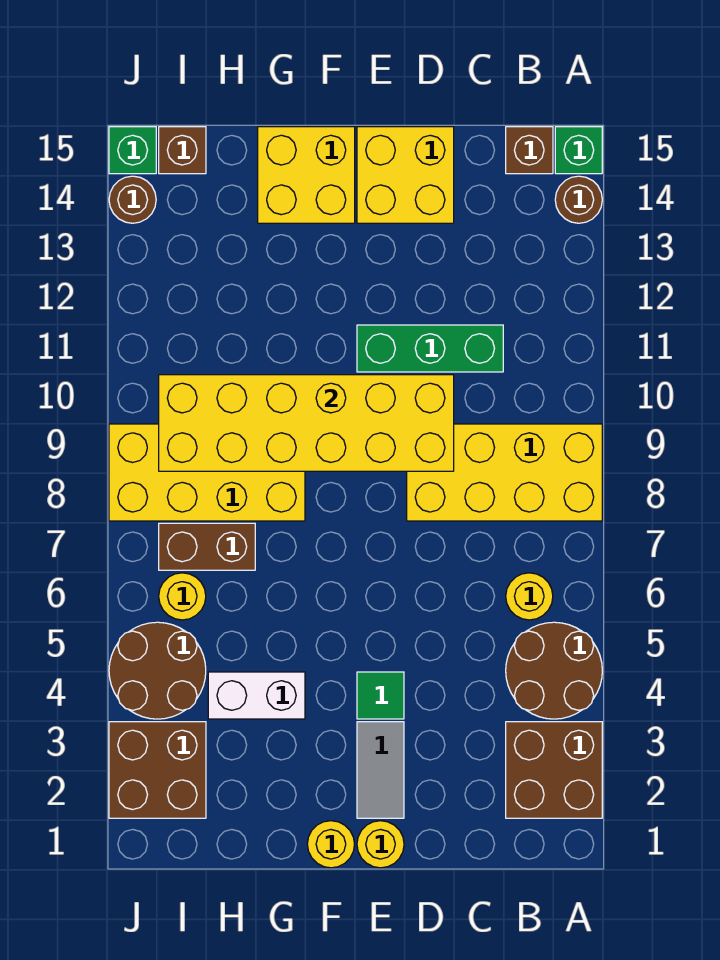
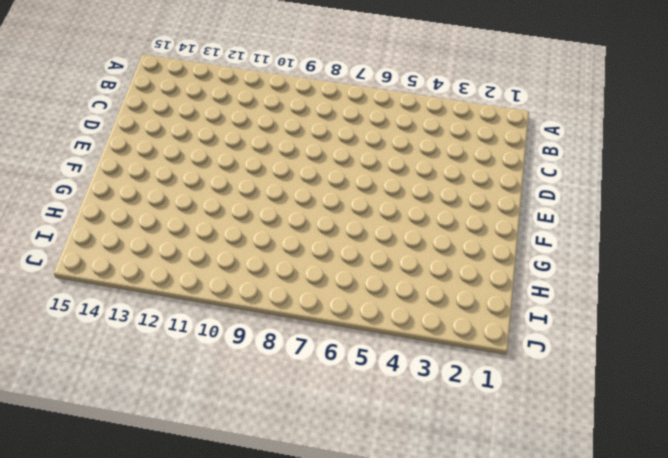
none -> brown 2x2 brick [506,722,602,818]
none -> brown 2x2 round brick [506,622,602,719]
none -> yellow 2x4 brick [407,424,602,521]

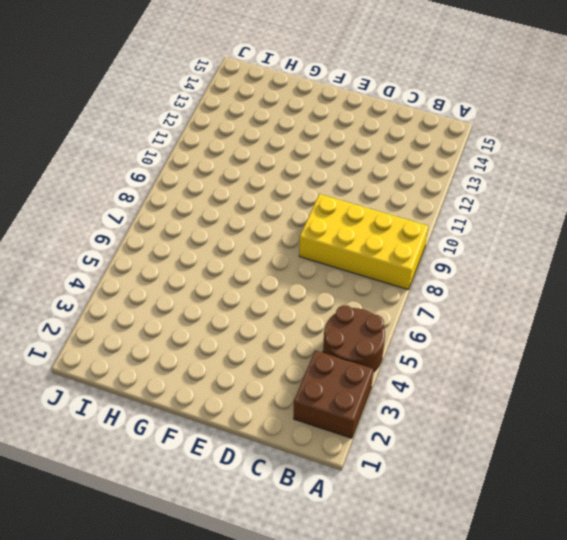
none -> brown 1x1 round brick [555,176,602,223]
none -> green 1x1 brick [555,127,602,174]
none -> yellow 1x1 round brick [506,573,553,620]

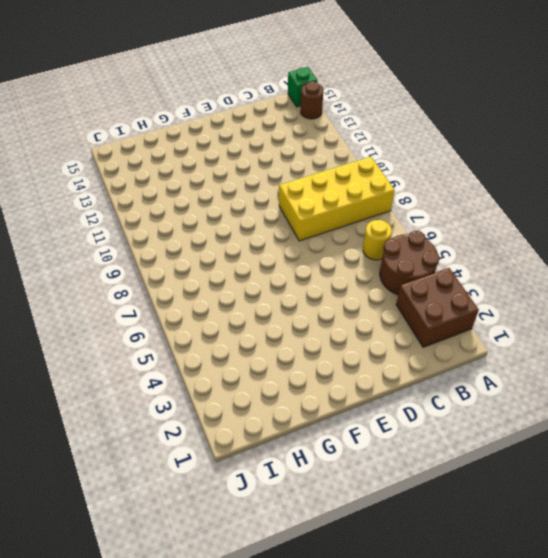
none -> brown 1x1 brick [506,127,553,174]
none -> green 1x3 brick [357,325,503,372]
none -> yellow 2x2 brick [357,127,454,223]

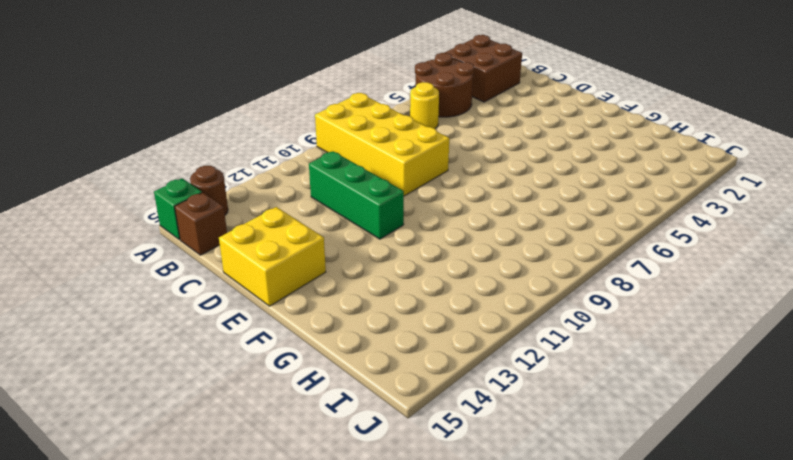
none -> yellow 1x1 round brick [357,821,404,868]
none -> grey 1x2 tile [357,722,404,818]
none -> green 1x1 tile [357,672,404,719]

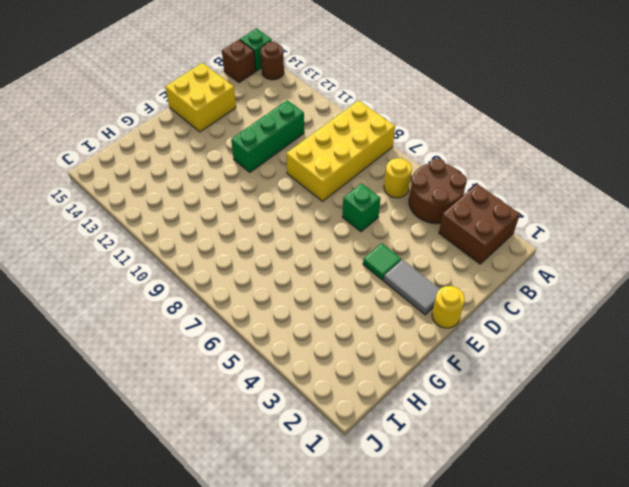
green 1x1 brick [342,183,380,232] -> green 1x1 brick moved to [109,127,156,174]
none -> yellow 1x1 round brick [307,821,355,868]
none -> yellow 2x2 brick [258,127,355,223]
none -> white 1x2 brick [208,672,305,719]

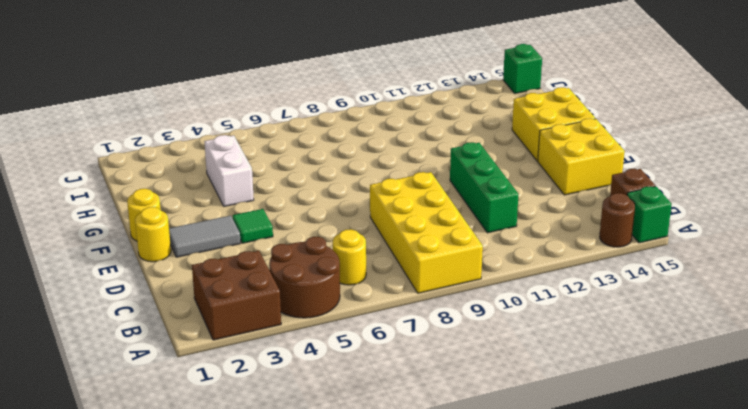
none -> yellow 2x4 brick [109,424,305,521]
none -> brown 1x2 brick [159,523,255,570]
none -> brown 2x2 brick [109,722,206,818]

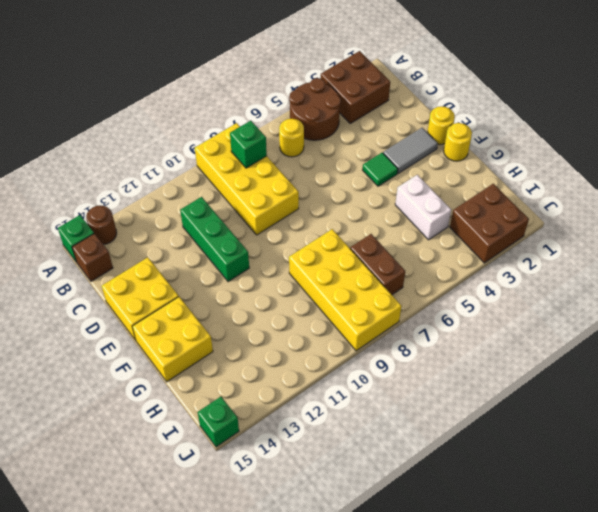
green 1x1 brick [230,121,267,168] -> none
none -> brown 2x2 round brick [109,622,206,719]
none -> yellow 1x1 round brick [159,573,206,620]
none -> brown 1x1 brick [159,127,206,174]

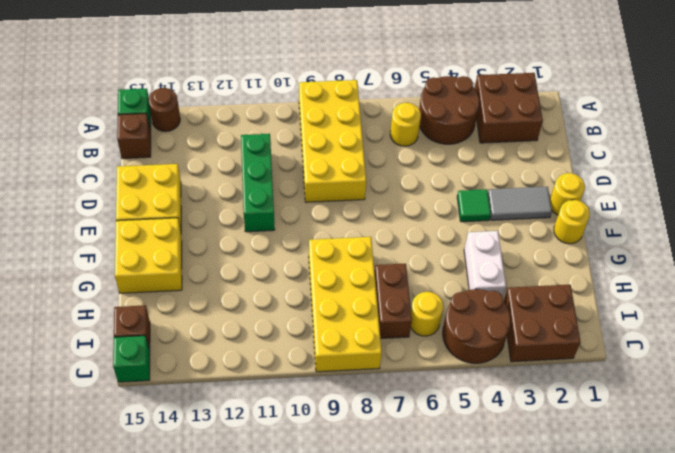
none -> brown 1x1 round brick [109,176,156,223]
none -> yellow 2x6 brick [159,375,454,471]

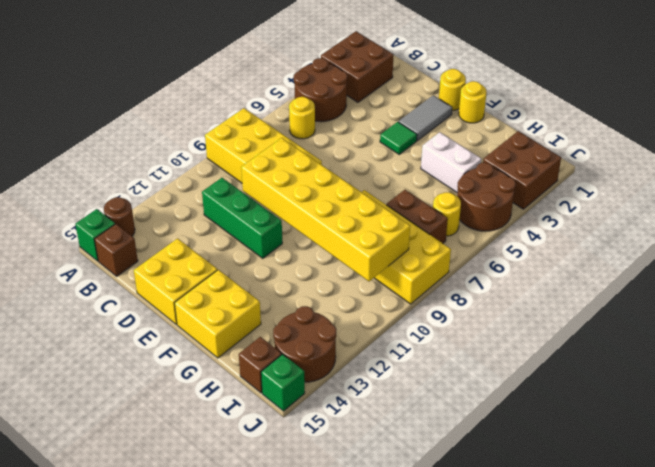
brown 2x2 round brick [273,306,336,382] -> brown 1x1 round brick [109,176,156,223]

